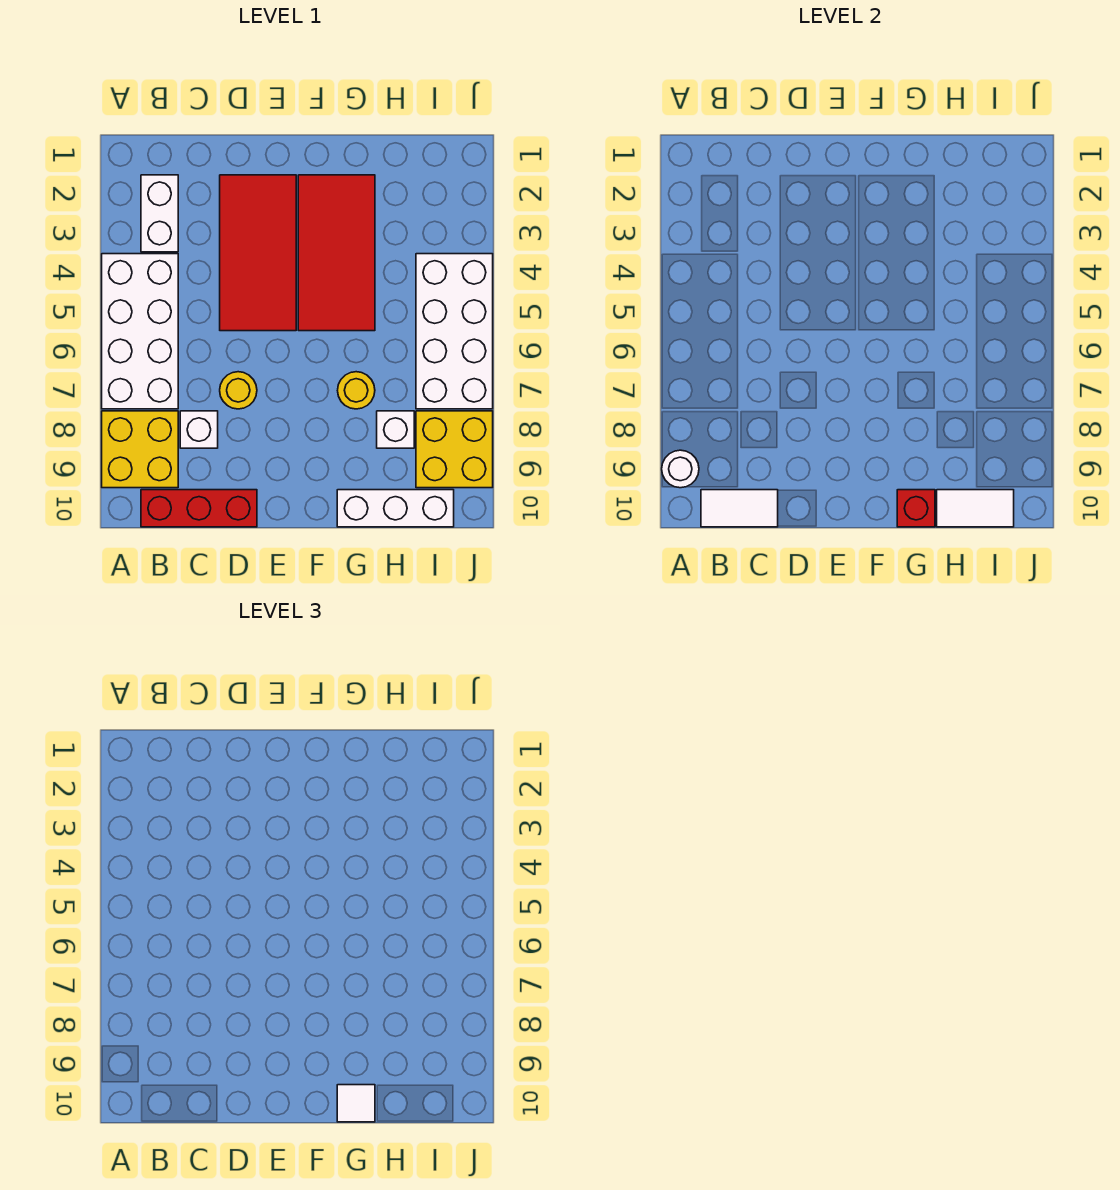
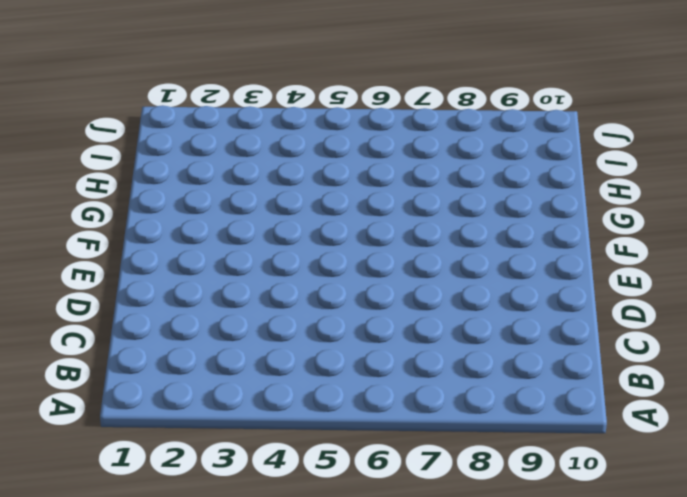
none -> white 2x4 brick [102,254,178,409]
none -> yellow 2x2 brick [102,411,178,488]
none -> white 1x2 brick [141,175,178,252]

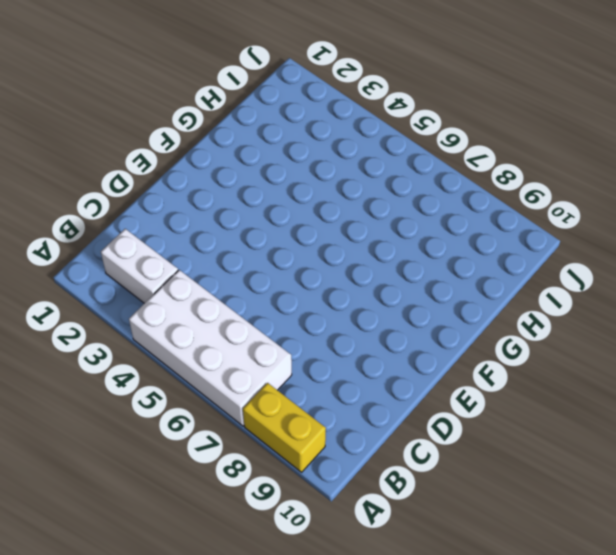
yellow 1x2 brick [243,383,326,472] -> yellow 2x2 brick [102,411,178,488]
none -> red 1x3 brick [141,490,257,527]
none -> white 1x1 brick [180,411,218,448]
none -> red 2x4 tile [220,175,296,331]

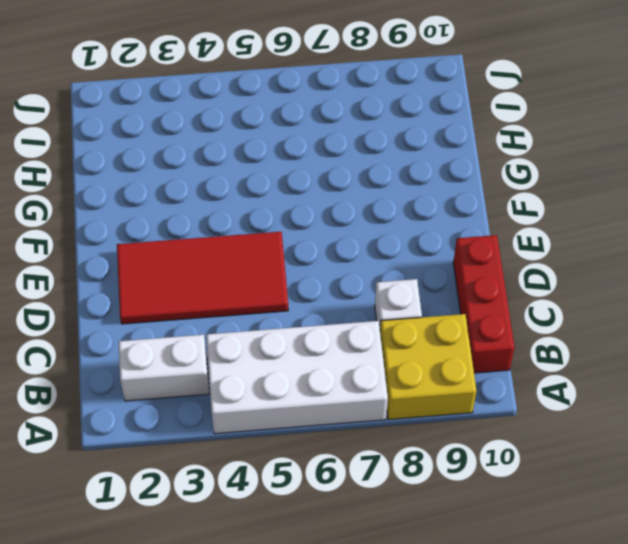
none -> yellow 1x1 round brick [220,372,257,409]
none -> red 2x4 tile [298,175,375,331]
none -> yellow 1x1 round brick [338,372,375,409]

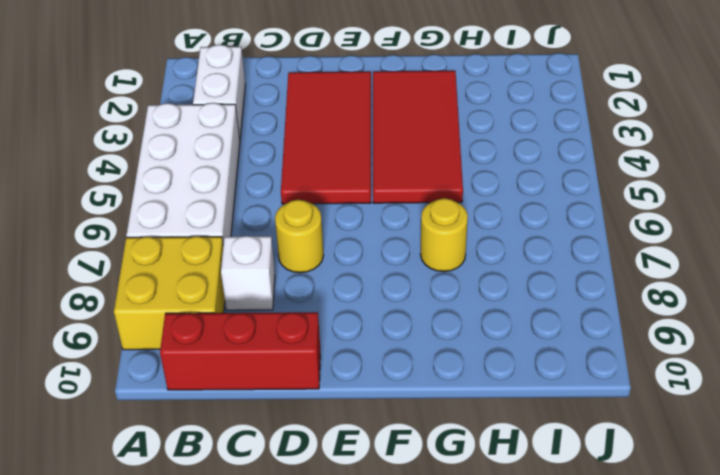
none -> white 1x3 brick [337,490,454,527]
none -> white 1x1 brick [377,411,414,448]
none -> white 2x4 brick [416,254,493,409]

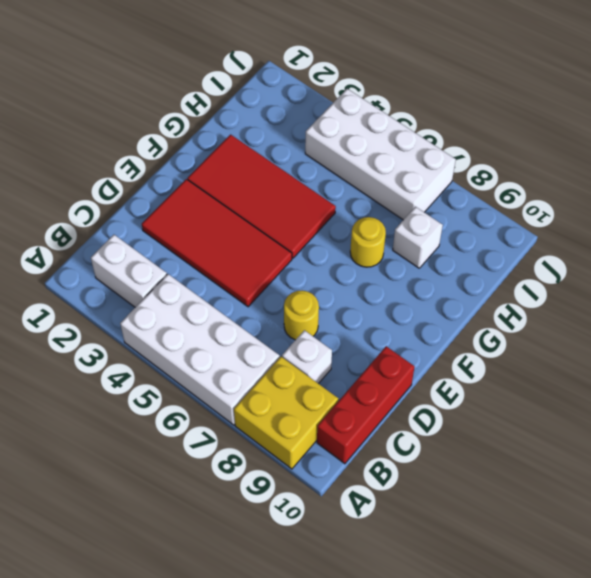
none -> white 1x3 brick [337,490,454,527]
none -> yellow 2x2 brick [416,411,493,488]
none -> white 1x1 round brick [662,450,699,488]

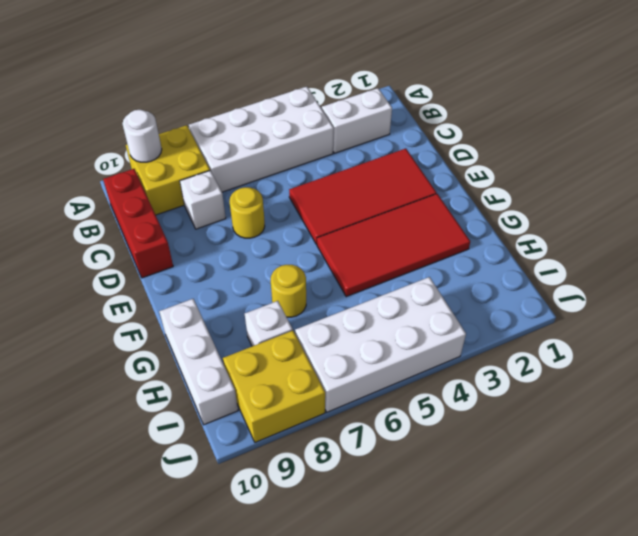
none -> white 1x2 tile [701,490,778,527]
none -> red 1x1 brick [897,490,935,527]
none -> white 1x2 tile [937,490,1014,527]

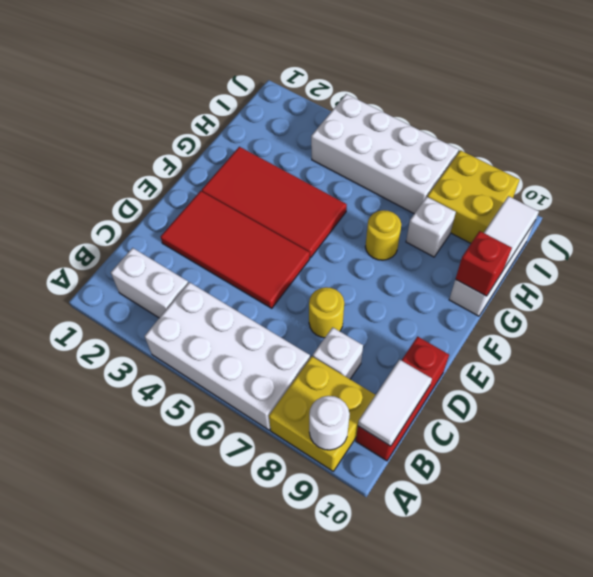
none -> white 1x1 tile [337,1085,375,1122]

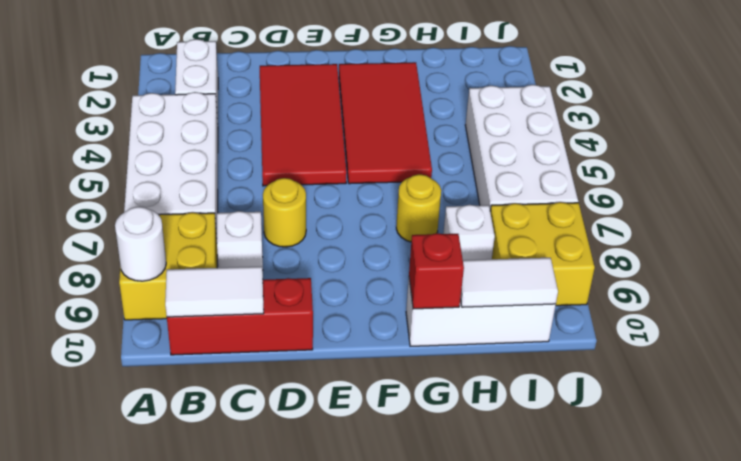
none -> white 1x1 tile [337,1085,375,1122]

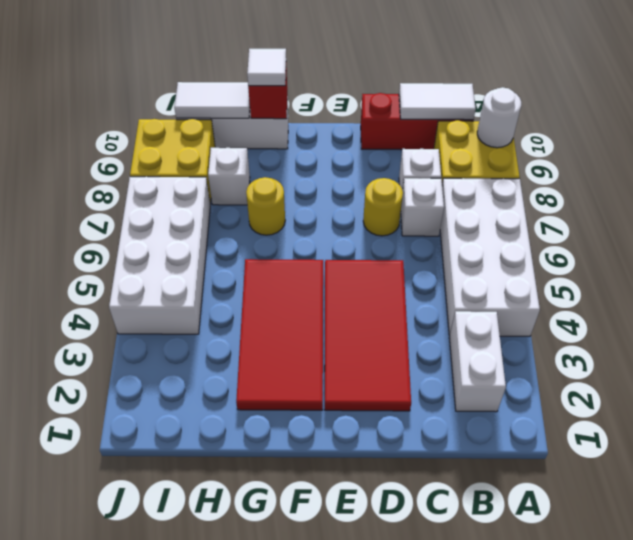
white 1x1 brick [401,178,444,236] -> none

